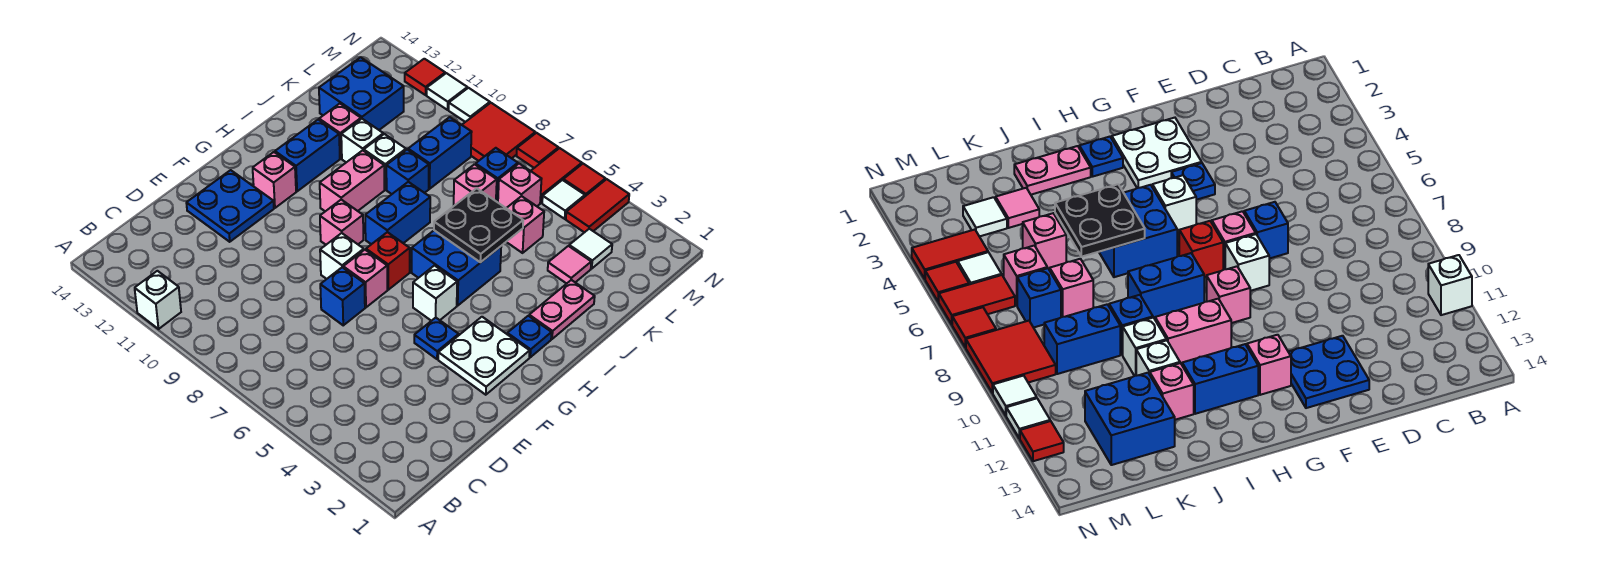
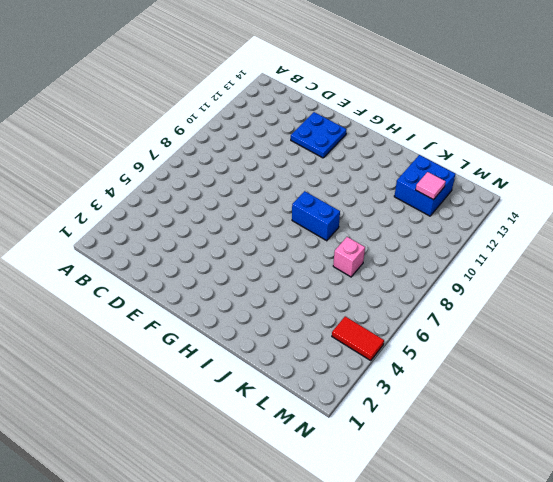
pink 1x1 tile [416,172,446,200] -> pink 1x1 tile moved to [548,246,591,284]
none -> white 1x1 brick [135,271,181,329]
none -> blue 1x1 brick [320,267,365,325]
none -> white 2x2 plate [438,317,530,395]
none -> blue 1x1 plate [414,318,459,359]

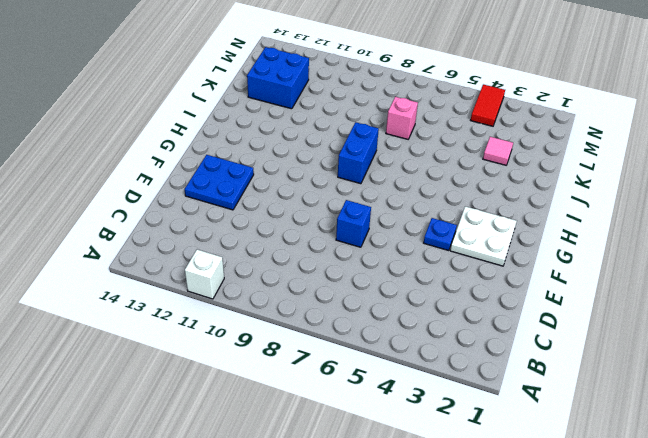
none -> pink 1x1 brick [343,250,387,307]
none -> white 1x1 brick [320,233,364,279]
none -> white 1x1 brick [413,266,457,321]
none -> red 1x1 brick [366,232,410,290]

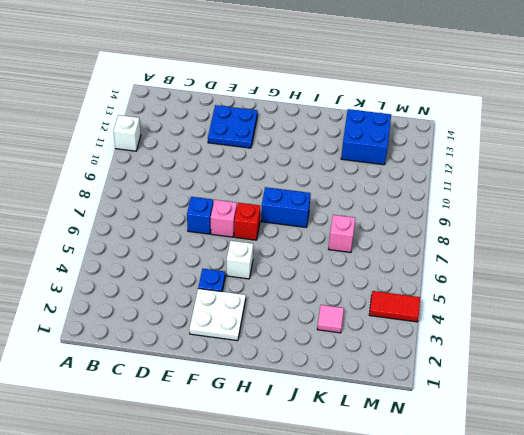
none -> white 1x1 brick [320,233,364,279]
none -> pink 1x1 brick [320,200,363,245]
none -> pink 1x1 brick [253,152,296,208]
none -> blue 1x1 plate [507,316,552,357]

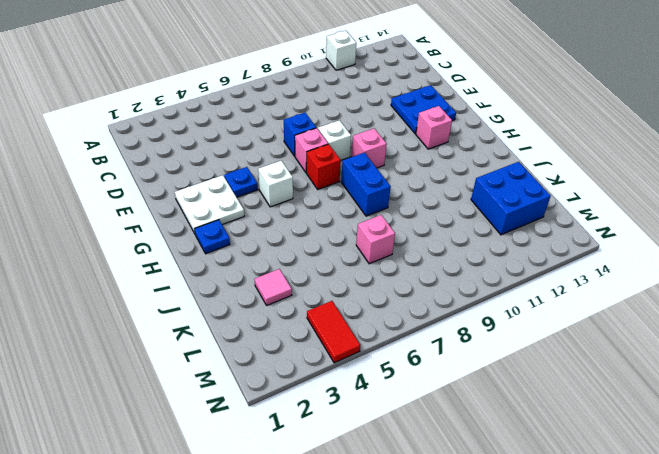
none -> blue 2x2 brick [412,230,501,306]
none -> pink 1x2 brick [320,150,384,211]
none -> blue 1x2 brick [275,120,340,191]
none -> pink 1x2 plate [529,280,595,339]

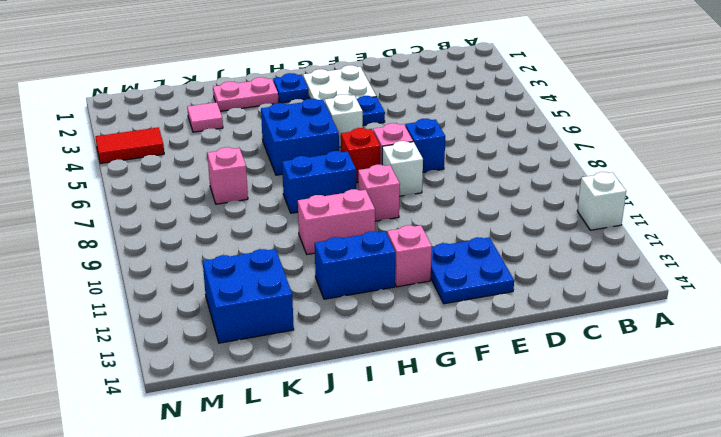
none -> blue 1x1 brick [386,150,429,194]
none -> white 1x1 brick [364,134,406,190]
none -> white 1x1 brick [341,119,383,162]
none -> pink 1x1 brick [319,104,361,159]

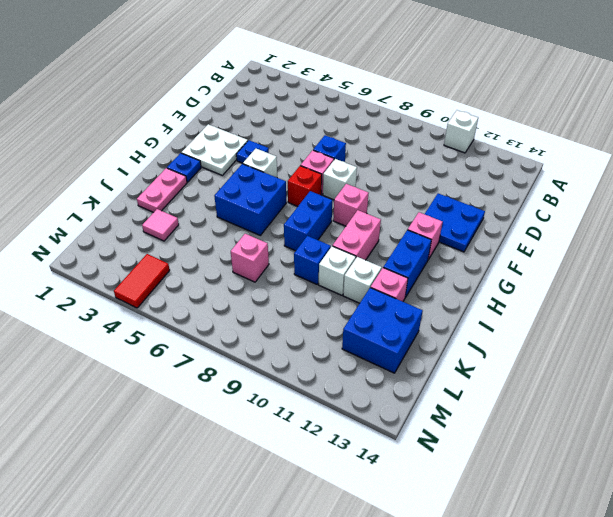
none -> pink 1x1 brick [507,196,544,253]
none -> blue 1x2 brick [408,117,472,189]
none -> white 1x1 tile [569,229,612,268]
none -> pink 1x1 brick [498,164,541,208]

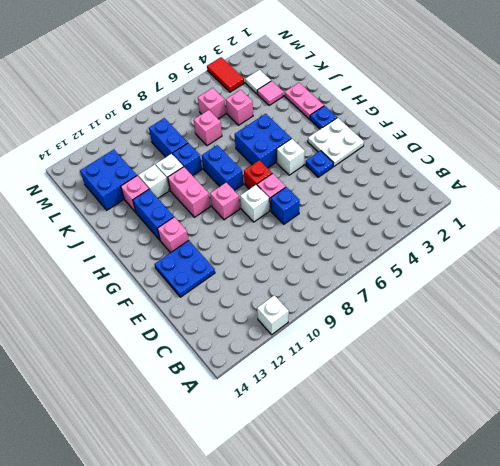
none -> blue 1x1 brick [476,148,518,202]
none -> white 1x1 tile [542,180,585,219]
none -> red 1x2 tile [531,148,582,203]
none -> red 2x2 tile [462,103,535,161]

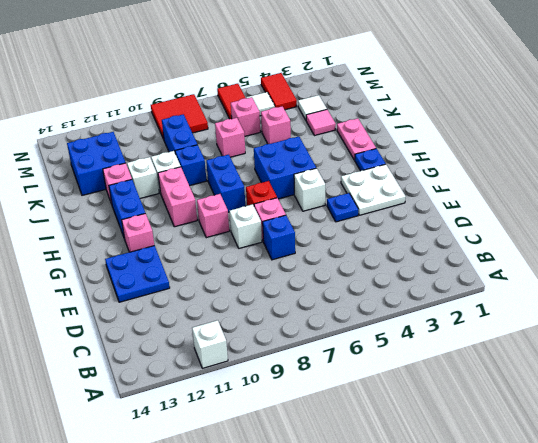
none -> blue 1x1 brick [476,148,518,202]
none -> red 1x1 tile [563,164,605,196]
none -> red 1x1 tile [517,133,558,168]
none -> white 1x1 tile [449,88,490,122]

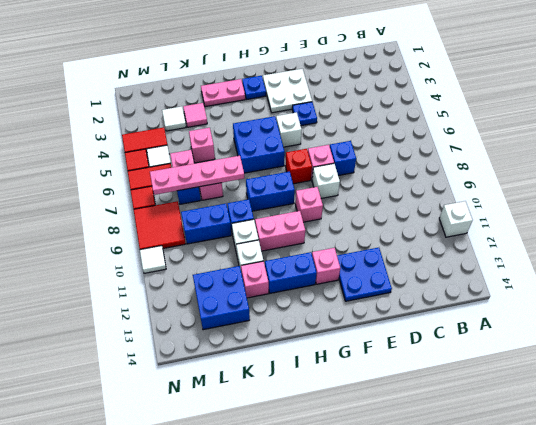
pink 1x4 plate [150,156,244,195] -> none
none -> white 1x1 tile [427,73,467,110]
none -> red 1x1 tile [405,59,445,95]
none -> black 2x2 plate [434,188,523,262]

